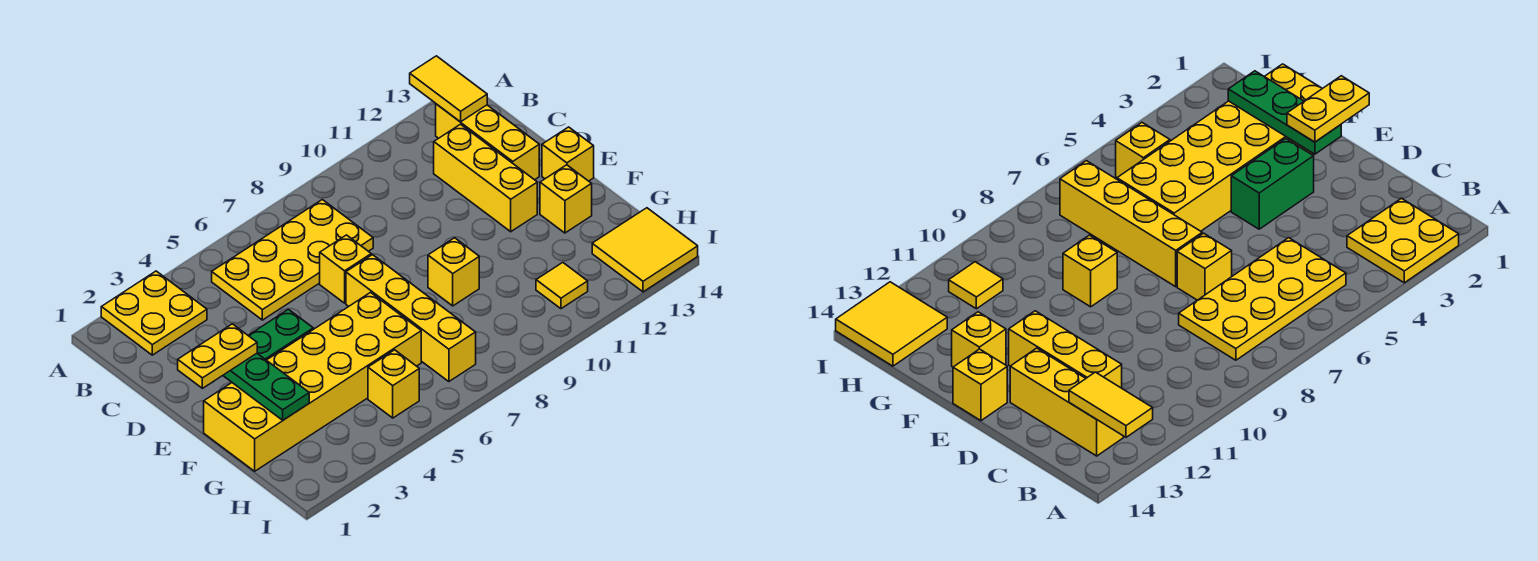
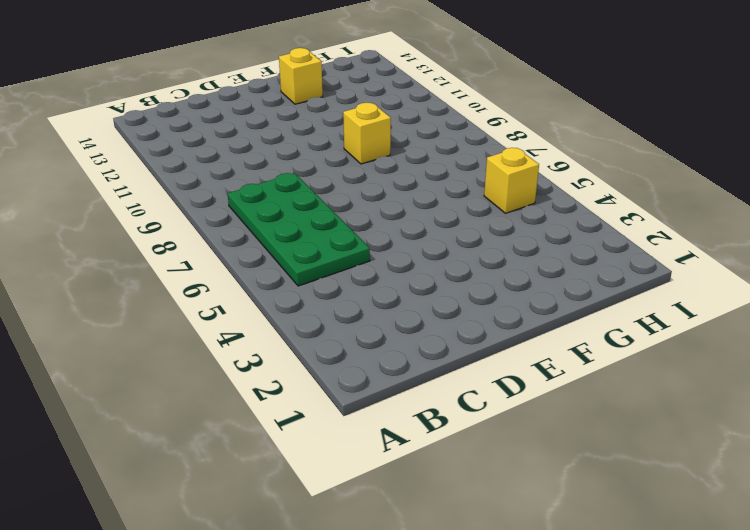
green 2x4 plate [228,173,370,286] -> yellow 2x4 plate [212,200,373,320]
none -> yellow 2x2 plate [101,271,207,355]
none -> yellow 1x3 brick [436,104,539,180]
none -> yellow 1x3 brick [434,124,537,232]

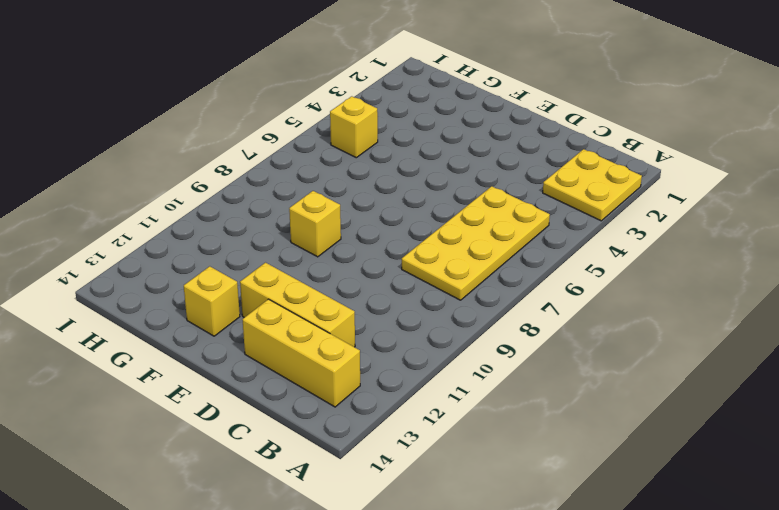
none -> yellow 1x1 brick [320,235,371,303]
none -> green 1x2 brick [248,309,313,360]
none -> yellow 1x4 brick [346,255,476,382]

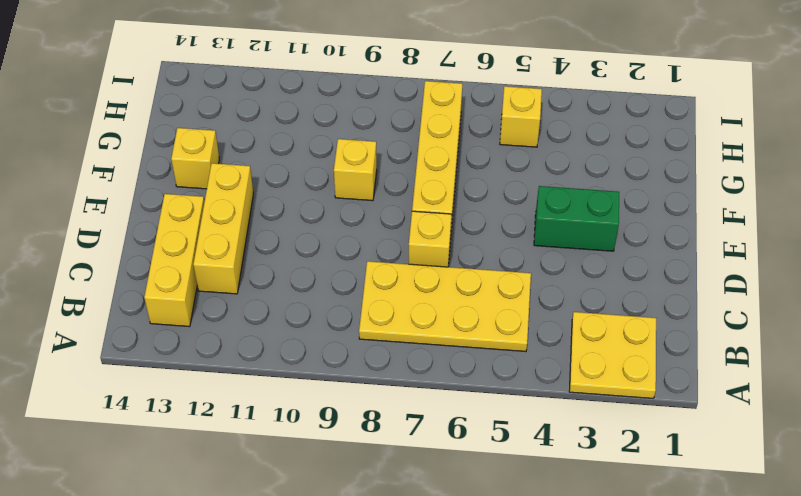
none -> yellow 1x1 brick [542,127,594,181]
none -> yellow 2x6 brick [204,293,421,471]
none -> yellow 1x1 tile [536,263,588,309]

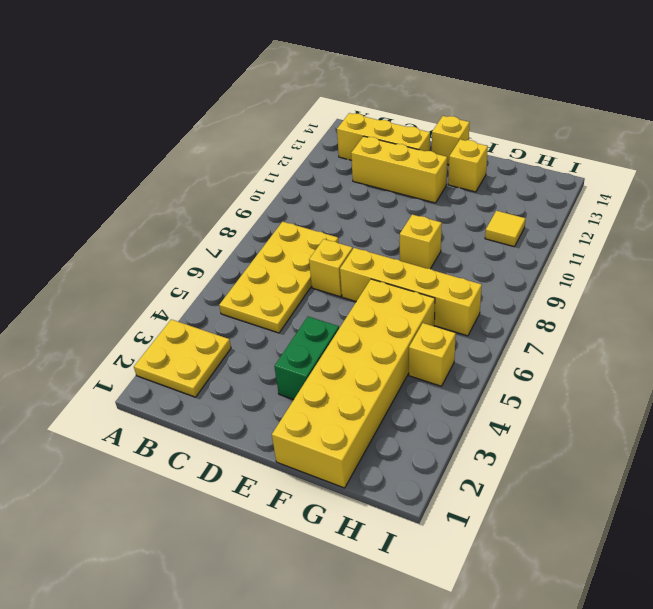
none -> yellow 2x2 tile [592,208,698,292]
none -> yellow 1x2 tile [410,56,487,122]
none -> green 1x3 plate [223,354,309,420]

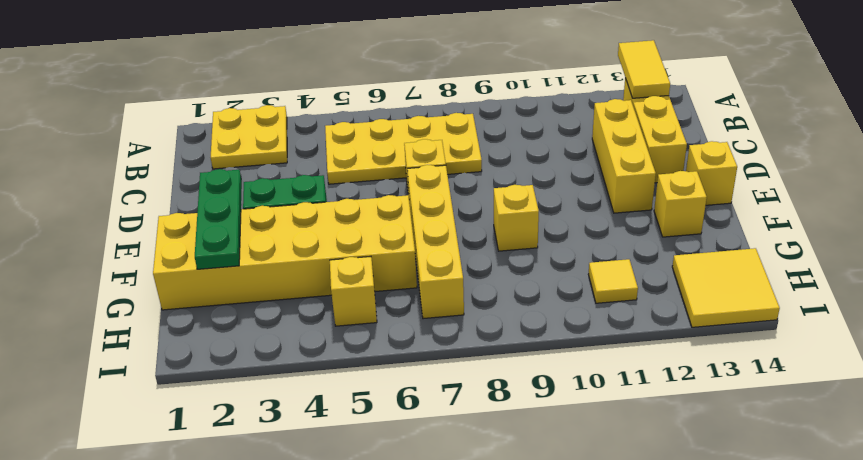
none -> yellow 1x2 plate [178,324,257,388]

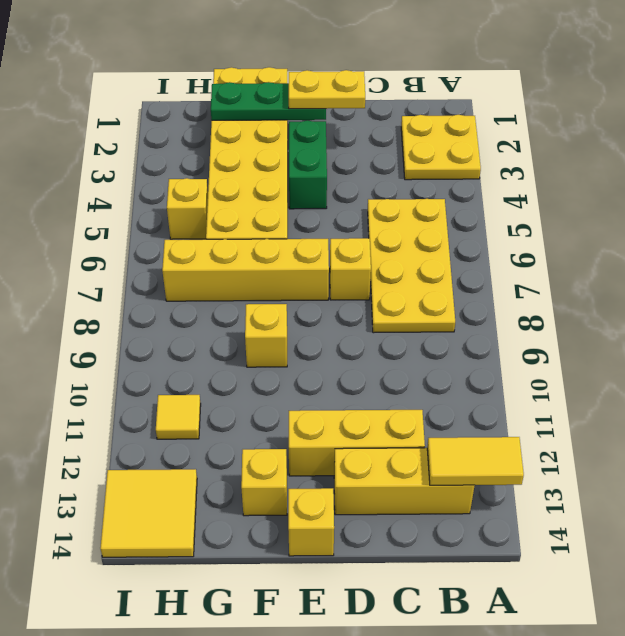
yellow 1x2 plate [289,70,365,109] -> yellow 1x2 plate turned to [178,324,257,388]

